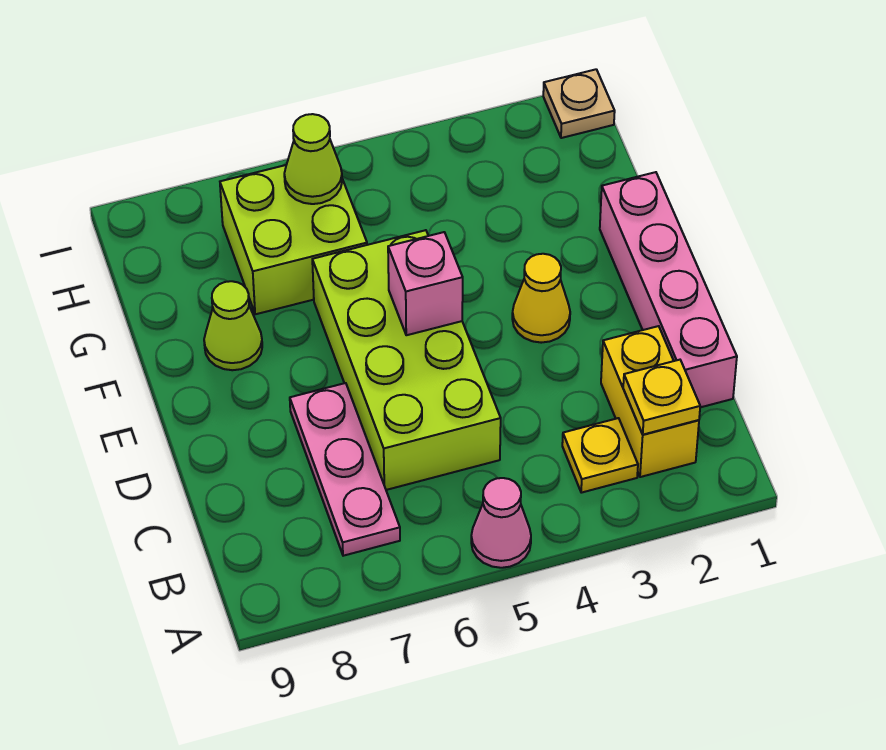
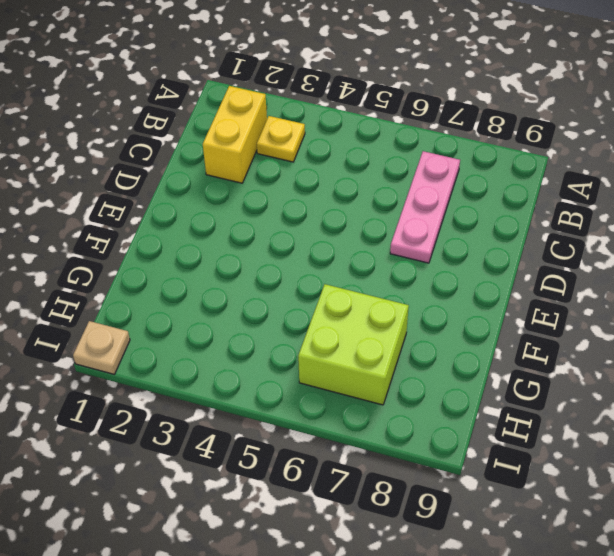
none -> pink 1x1 cone [471,478,531,568]
none -> pink 1x4 brick [600,172,737,407]
none -> lime 2x4 brick [312,230,501,490]

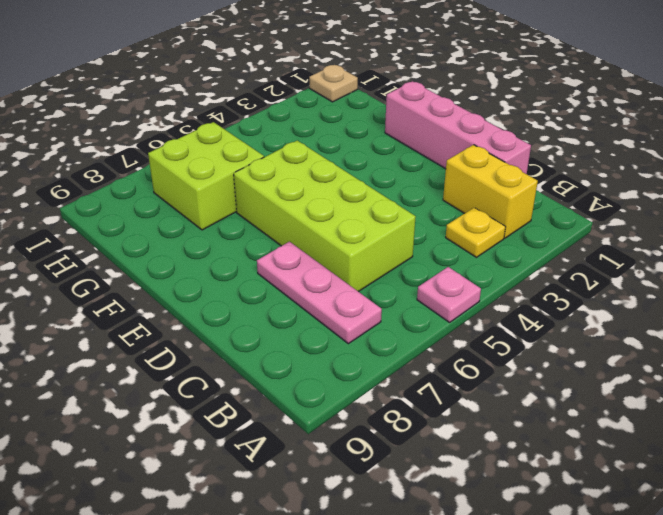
pink 1x1 plate [417,267,481,322] -> pink 1x1 cone [471,478,531,568]
none -> yellow 1x1 cone [512,254,570,343]
none -> lime 1x1 cone [204,281,262,370]
none -> yellow 1x1 plate [623,360,700,435]

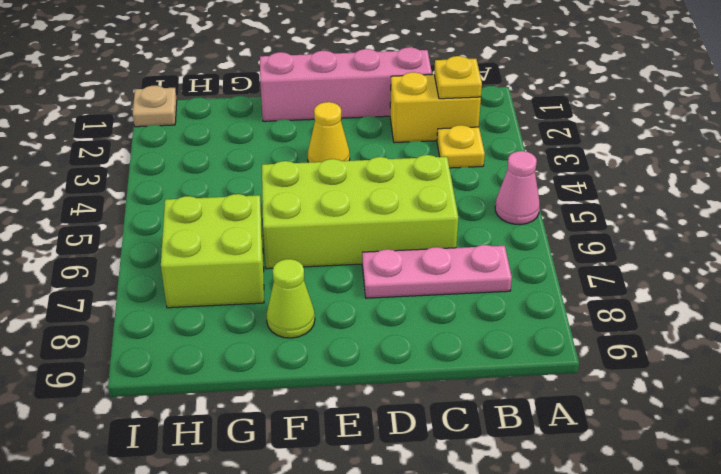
none -> pink 1x1 brick [388,232,463,335]
none -> lime 1x1 cone [284,114,342,204]

